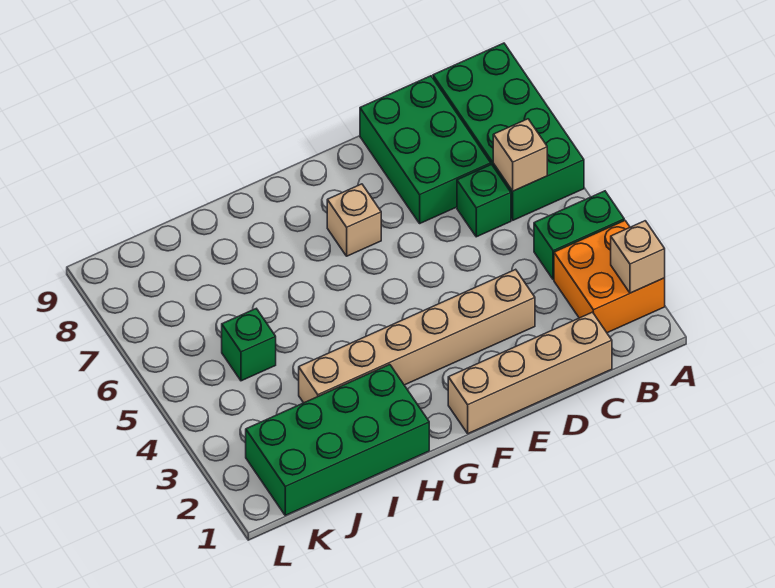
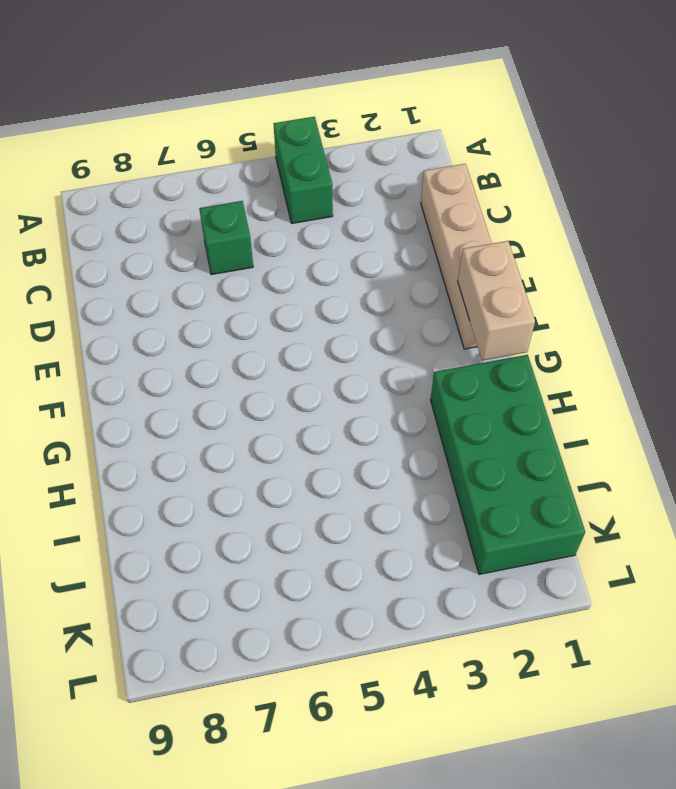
tan 1x2 brick [458,241,535,360] -> none
none -> orange 2x2 brick [554,220,665,333]
none -> green 2x4 brick [433,43,584,220]
none -> green 2x3 brick [360,76,491,223]

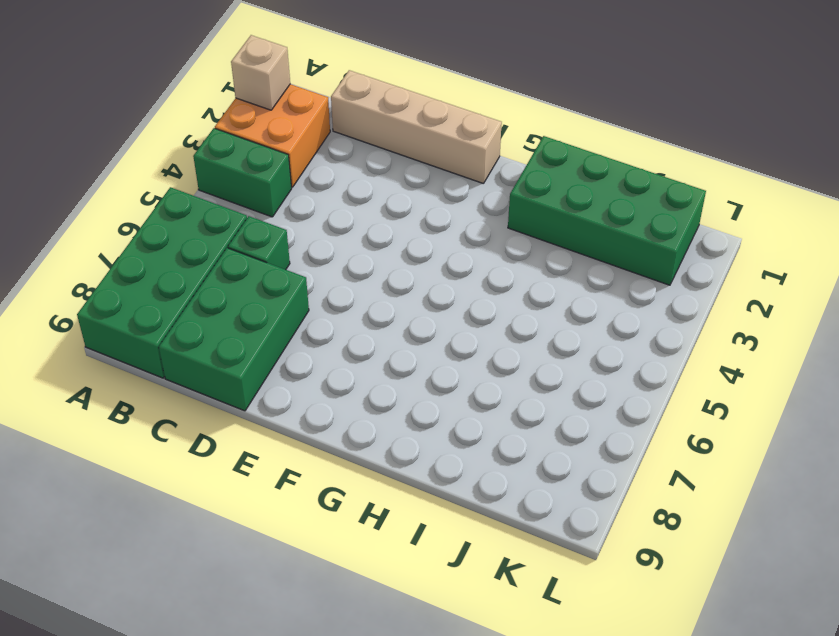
none -> tan 1x6 brick [299,269,535,403]
none -> tan 1x1 brick [327,184,381,256]
none -> green 1x1 brick [222,309,276,381]

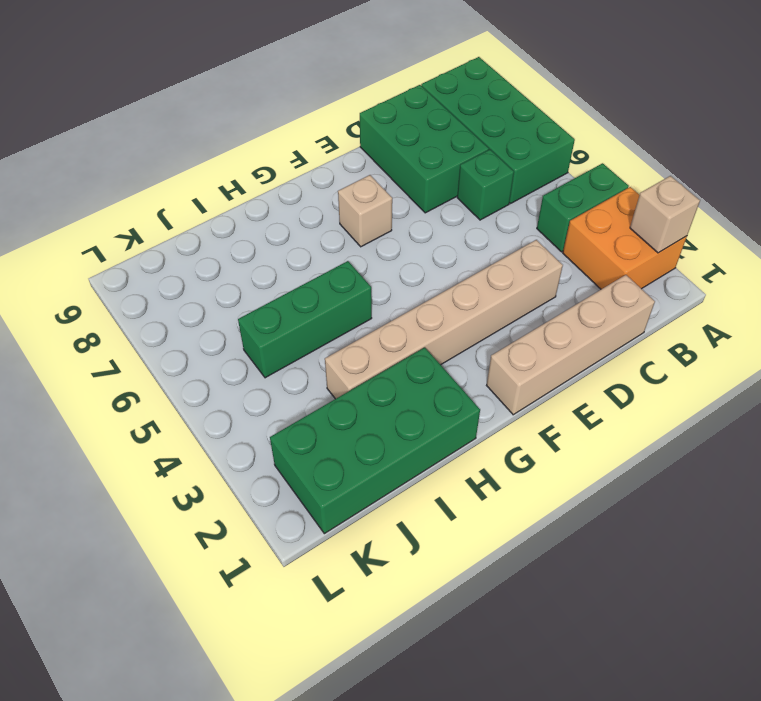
green 1x3 brick [238,261,372,378] -> green 1x1 brick [222,309,276,381]
none -> tan 1x1 brick [493,119,547,191]

